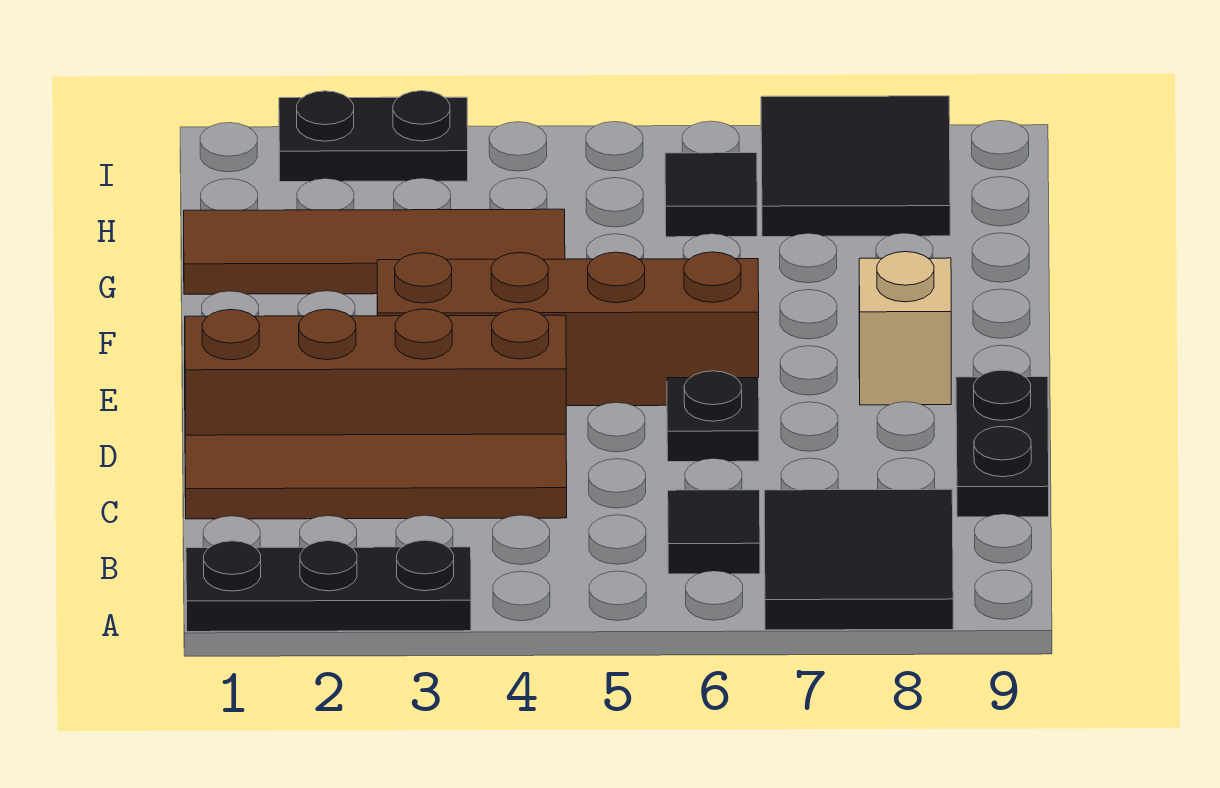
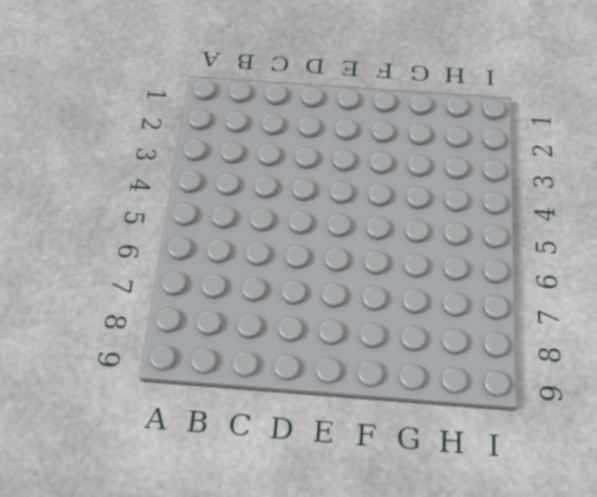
none -> black 1x3 plate [186,540,471,632]
none -> black 2x2 tile [764,489,953,630]
none -> black 1x1 tile [668,490,760,574]

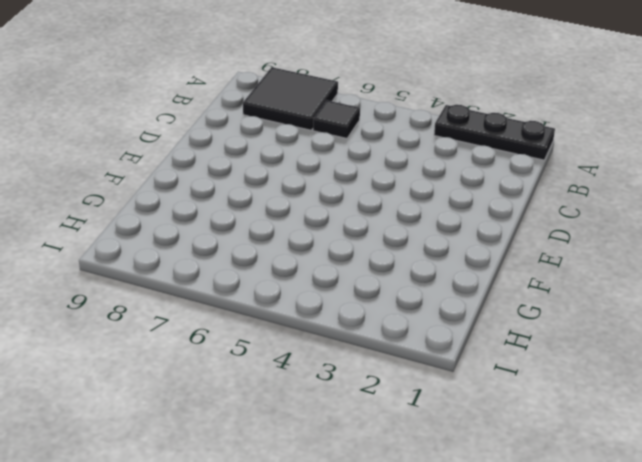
none -> brown 1x4 tile [185,434,567,519]
none -> black 1x2 plate [956,370,1049,517]
none -> brown 1x4 brick [185,309,566,435]

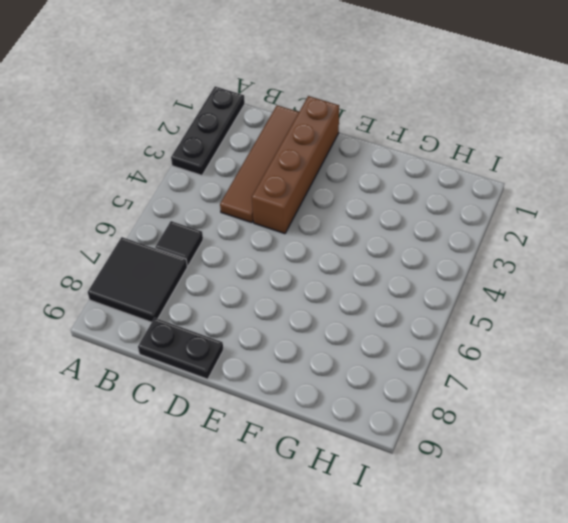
none -> black 1x1 plate [667,371,759,462]
none -> brown 1x4 brick [377,252,759,406]
none -> tan 1x1 brick [859,252,951,405]

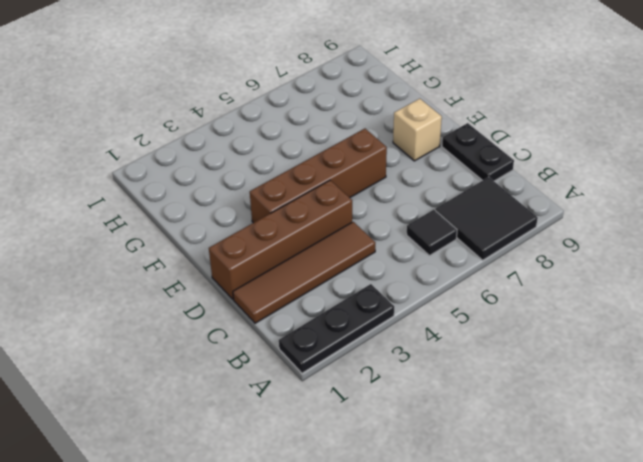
none -> black 1x1 plate [667,371,759,462]
none -> brown 1x4 tile [184,209,565,294]
none -> black 1x1 tile [665,153,757,237]

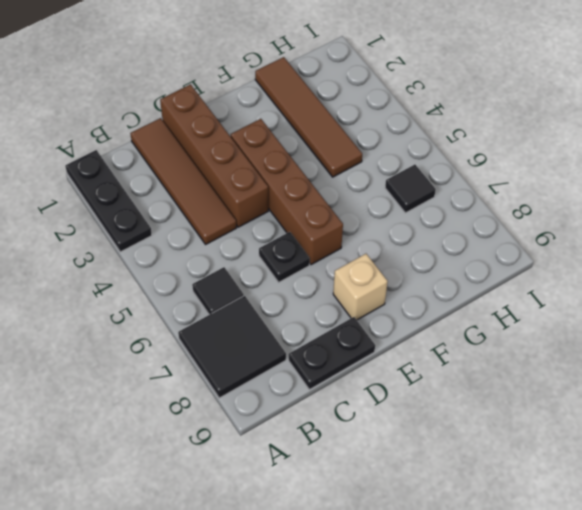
none -> black 2x2 tile [761,96,950,237]
none -> black 1x2 plate [279,91,468,182]

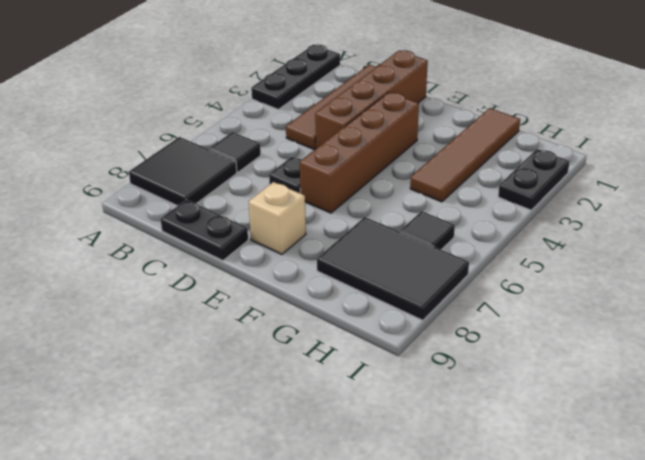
black 2x3 tile [317,217,469,320] -> black 2x2 tile [761,96,950,237]

